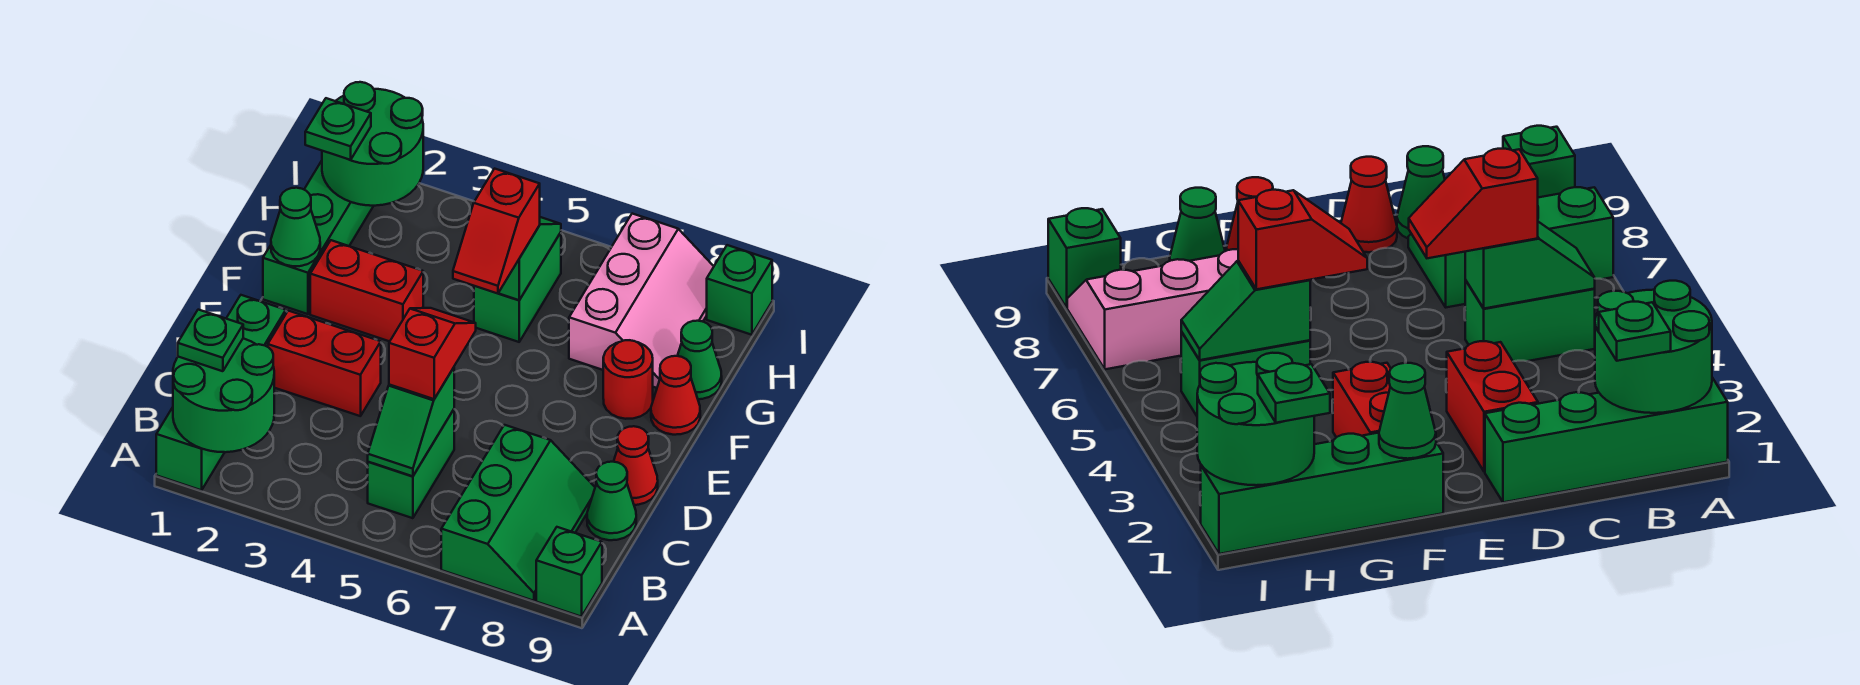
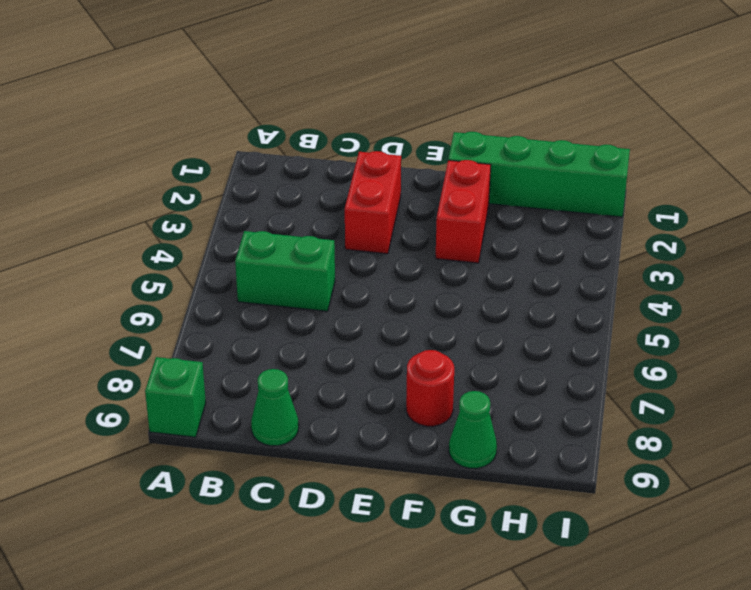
none -> green 1x4 brick [156,295,286,490]
none -> green 2x3 slope [441,425,595,601]
none -> red 1x1 cone [614,426,658,505]

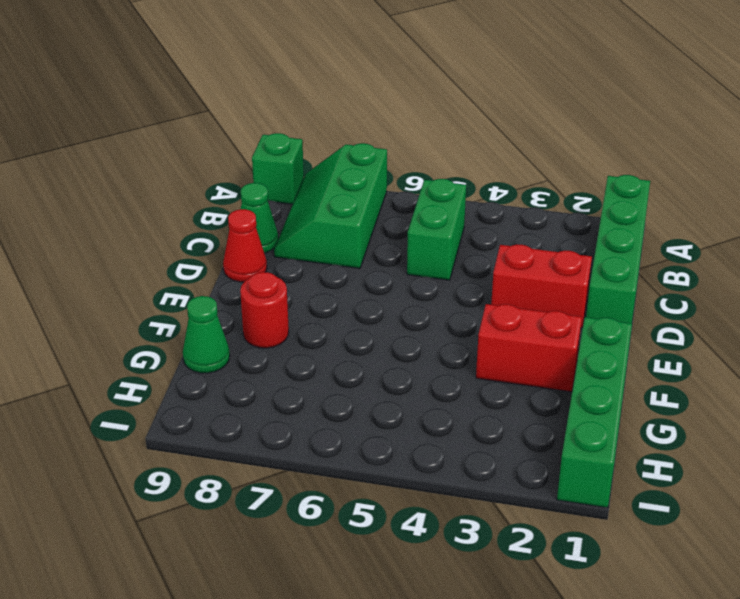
none -> red 1x1 cone [651,356,700,435]
none -> green 1x2 brick [474,232,561,342]
none -> pink 2x3 slope [569,214,714,388]

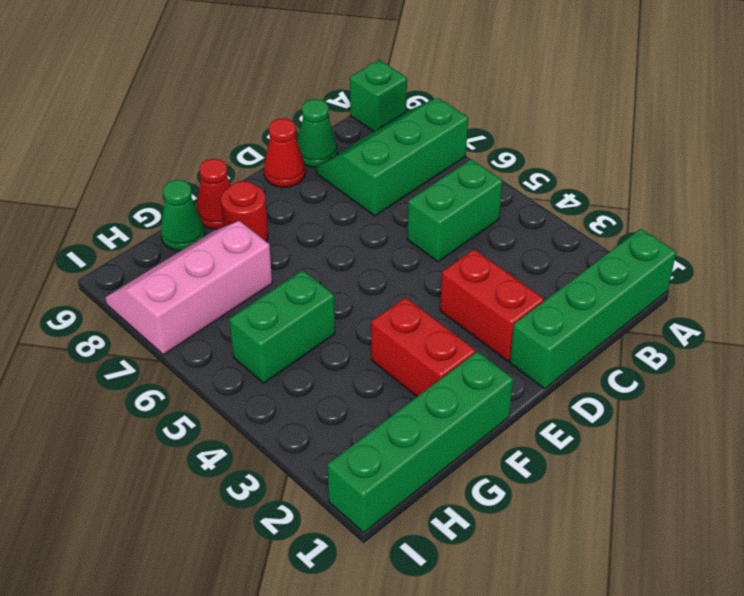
none -> green 1x1 brick [707,245,772,335]
none -> green 2x2 round brick [173,338,274,452]
none -> green 1x2 slope [368,368,454,476]

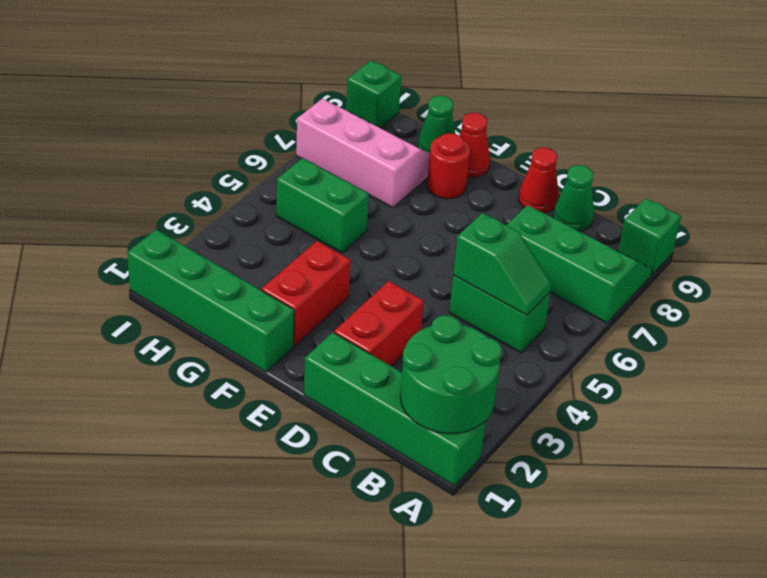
none -> green 1x1 cone [271,188,320,266]
none -> green 1x2 slope [499,217,561,300]
none -> green 2x2 round brick [322,82,423,206]

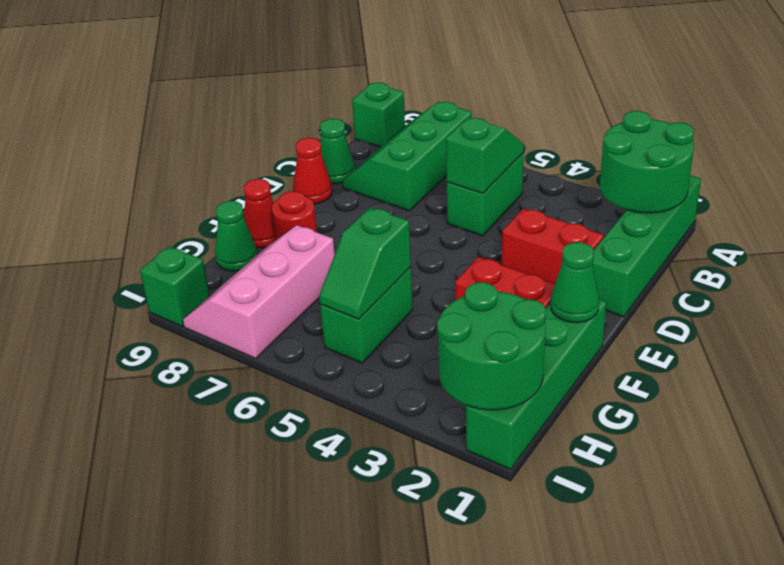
none -> green 1x1 plate [178,310,243,371]
none -> red 1x2 slope [389,308,476,399]
none -> red 1x2 slope [453,169,540,294]

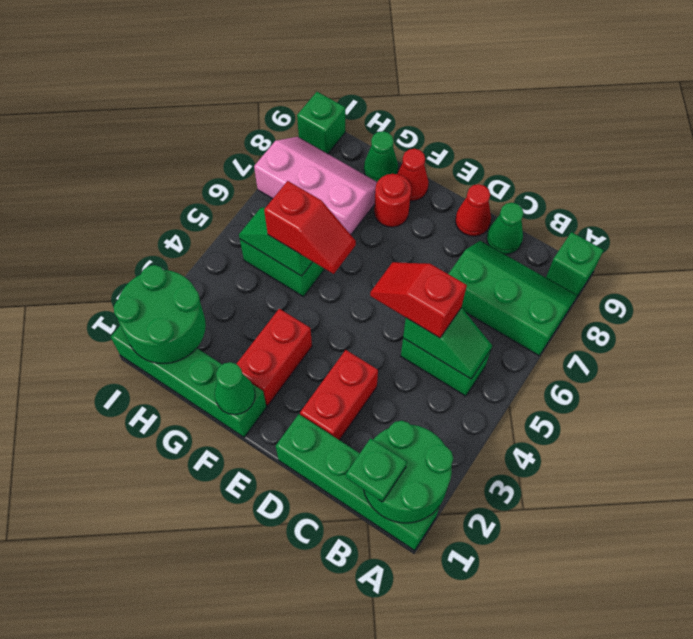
none -> green 1x1 plate [305,98,371,160]

